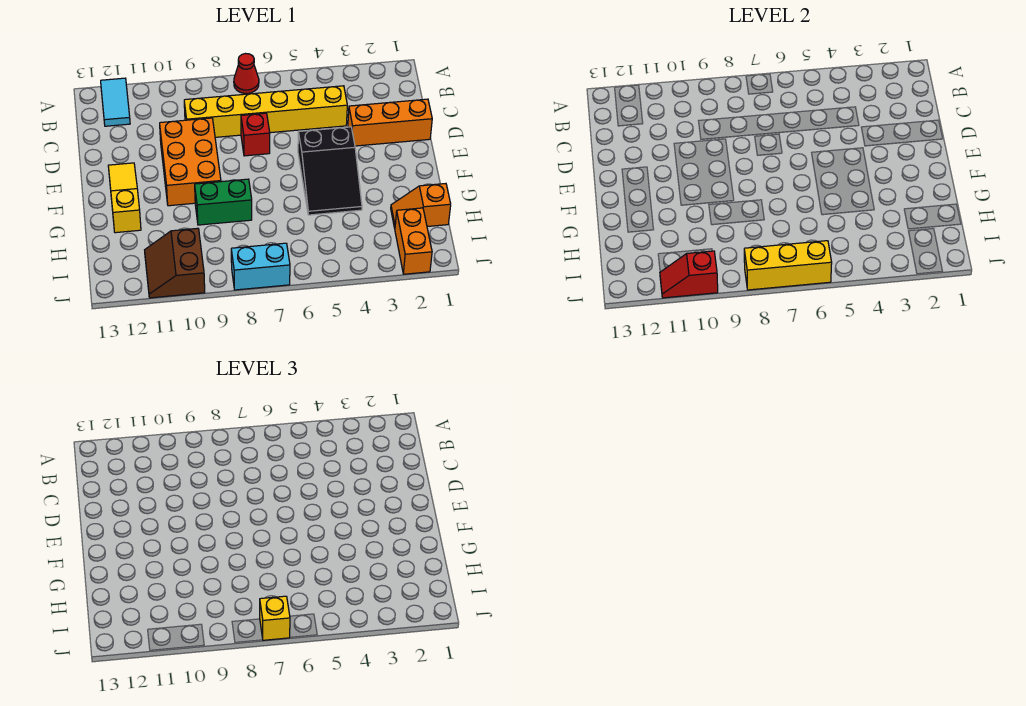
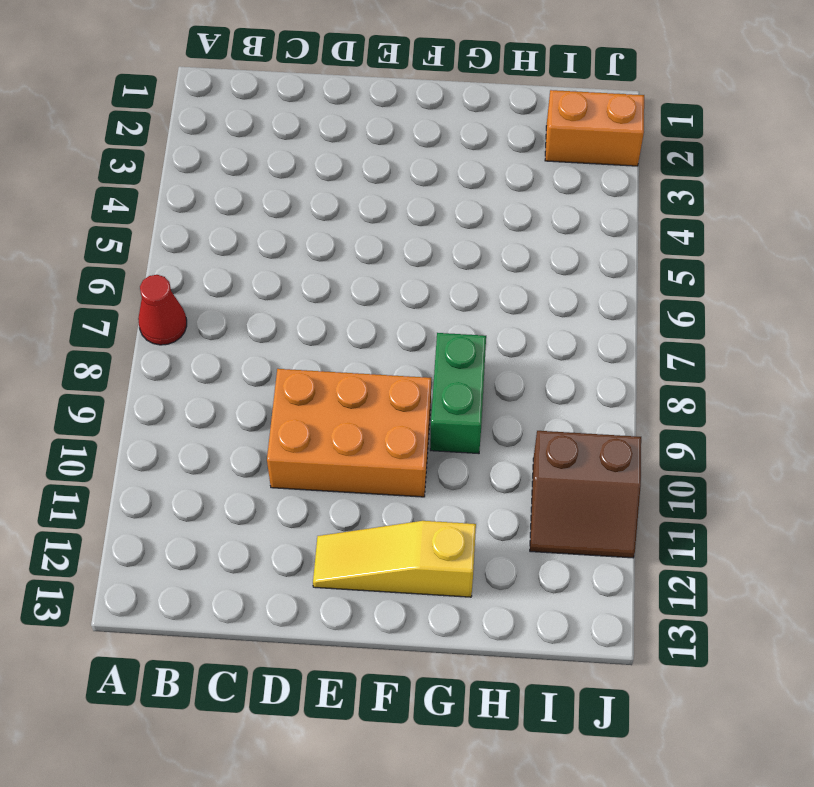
none -> cyan 1x2 tile [101,78,130,126]
none -> yellow 1x6 brick [184,86,347,137]
none -> orange 1x3 brick [348,99,432,146]

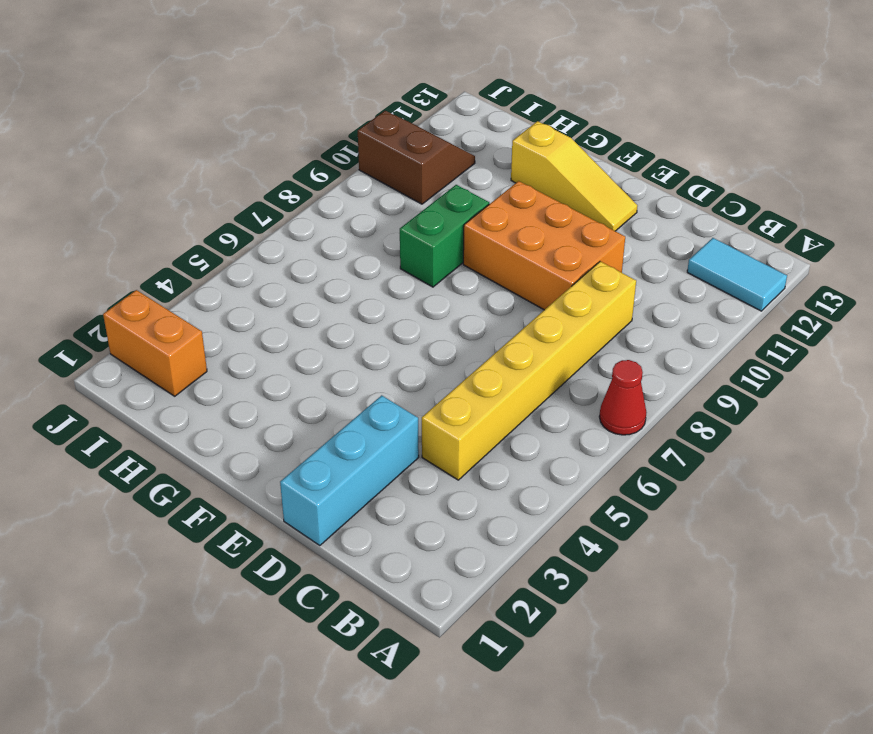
cyan 1x3 brick [280,395,419,546] -> orange 1x3 brick [348,99,432,146]
none -> red 1x1 brick [241,113,270,156]
none -> black 2x3 slope [298,127,362,215]
none -> orange 1x2 slope [391,184,451,228]

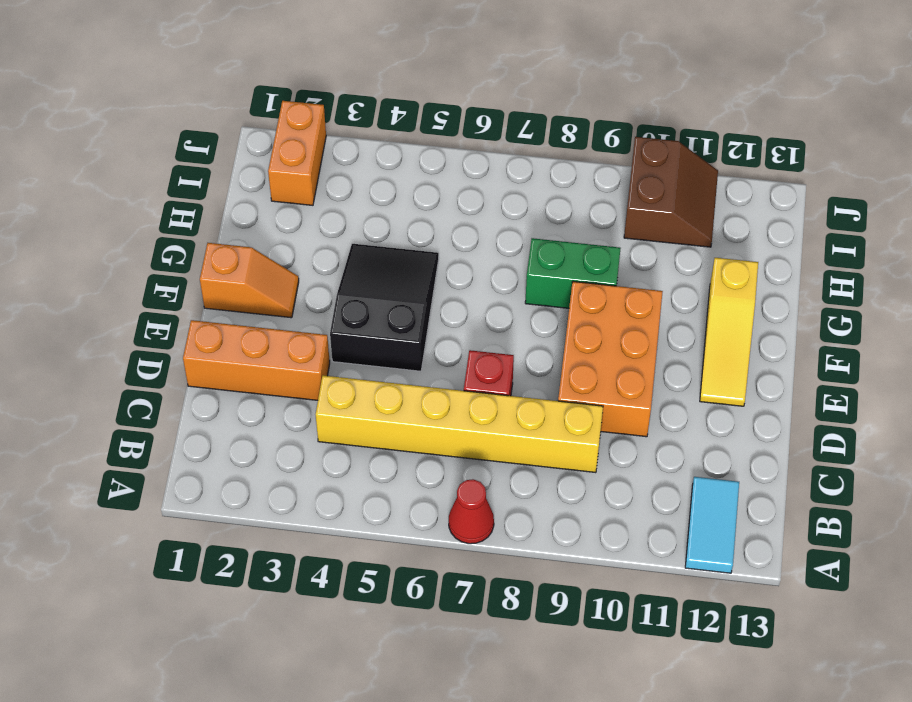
orange 1x2 slope [200,243,299,318] -> orange 1x2 slope moved to [391,184,451,228]
none -> cyan 1x2 brick [231,243,290,290]
none -> yellow 1x3 brick [744,241,832,290]
none -> red 1x2 slope [660,251,718,298]

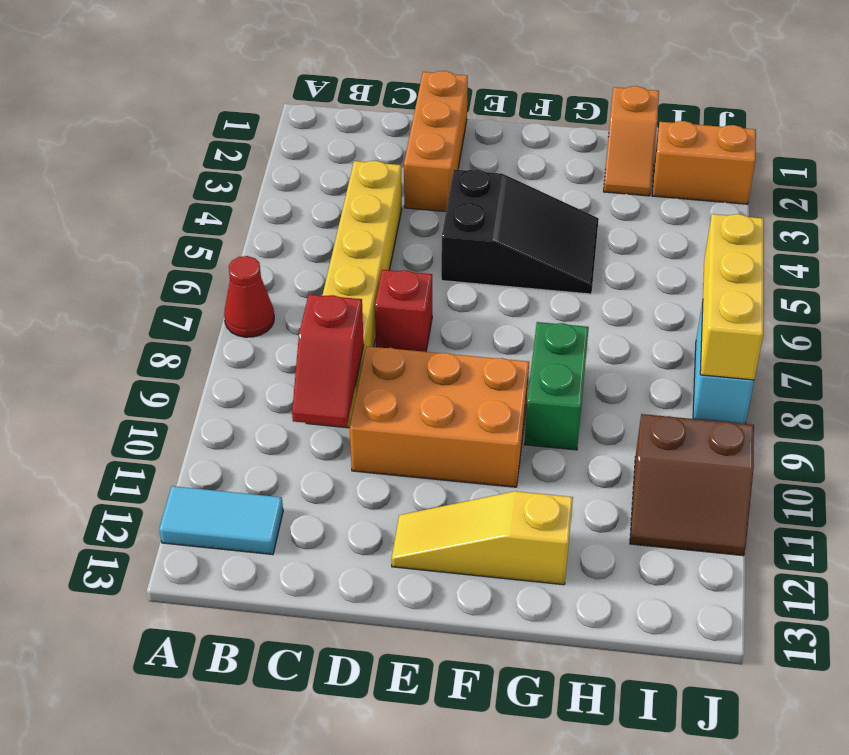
red 1x2 slope [292,294,364,427] -> red 1x2 slope moved to [660,251,718,298]
none -> yellow 1x1 brick [260,596,290,640]

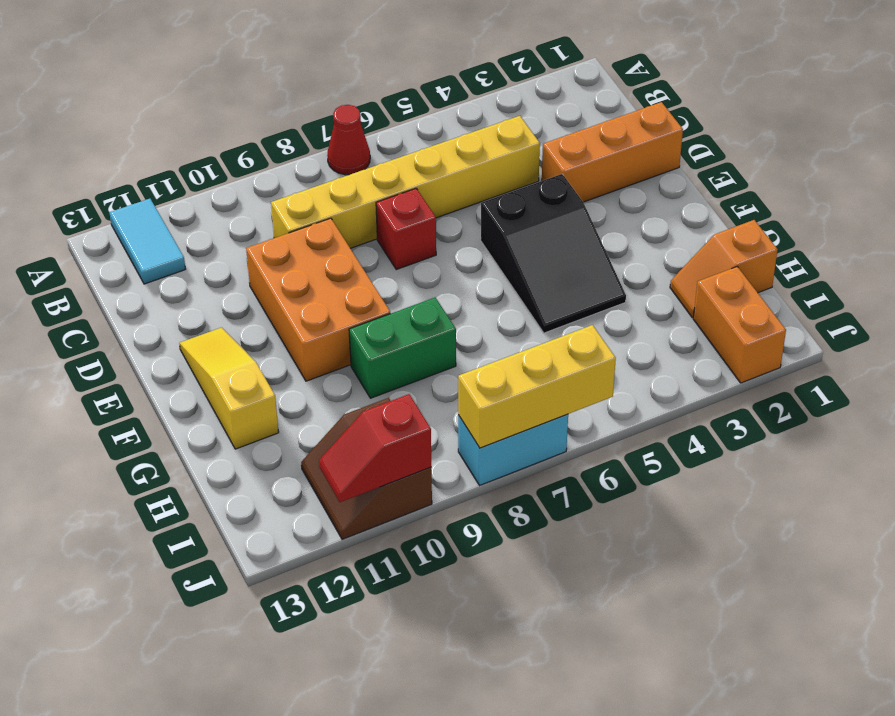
none -> yellow 1x1 brick [260,596,290,640]

